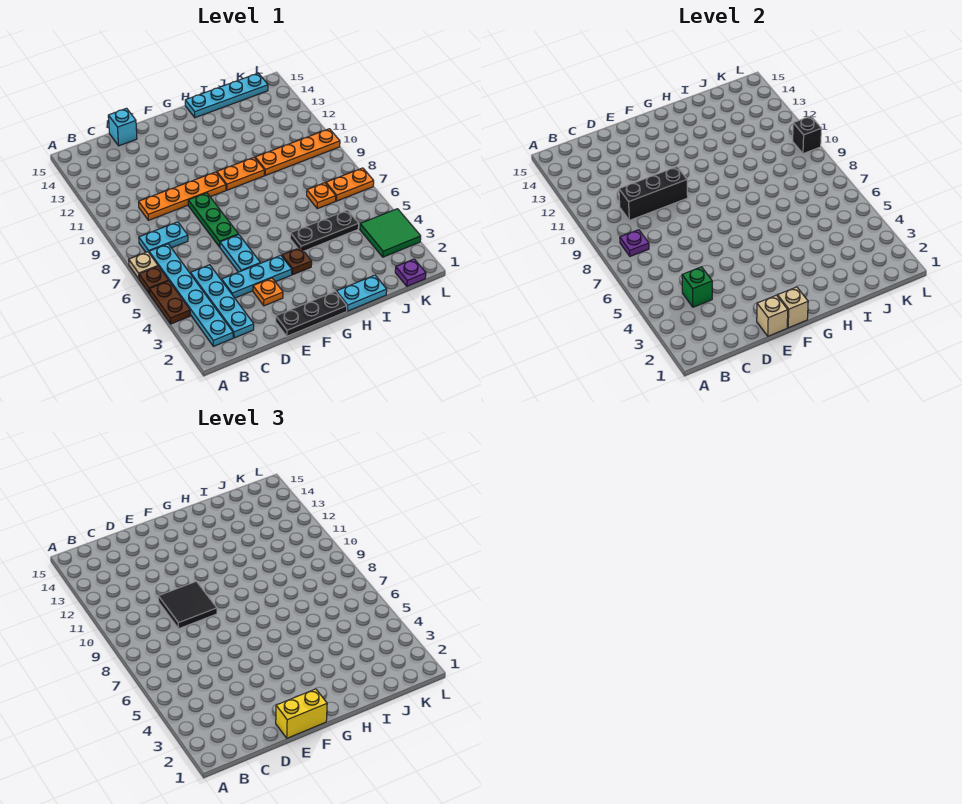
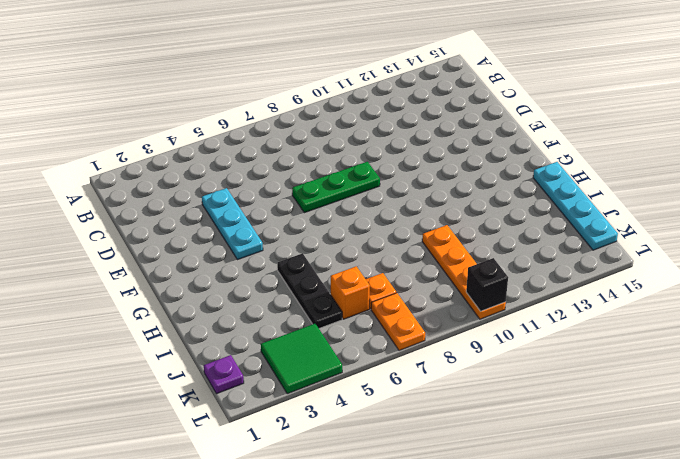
orange 1x1 brick [331,266,370,319] -> none
none -> brown 1x2 plate [150,281,190,324]
none -> brown 1x1 plate [139,266,169,294]
none -> tan 1x1 plate [129,252,158,279]
none -> cyan 1x6 plate [149,244,233,346]

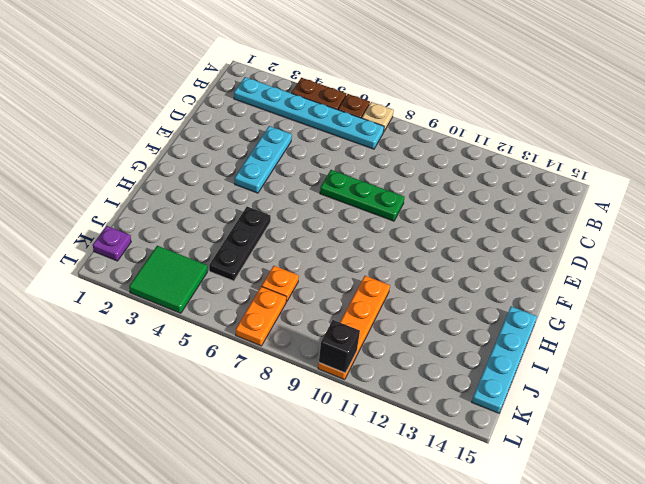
none -> cyan 1x2 plate [139,222,188,252]
none -> cyan 1x4 plate [191,265,254,338]
none -> orange 1x4 plate [139,172,226,220]
none -> cyan 1x1 brick [108,108,137,146]

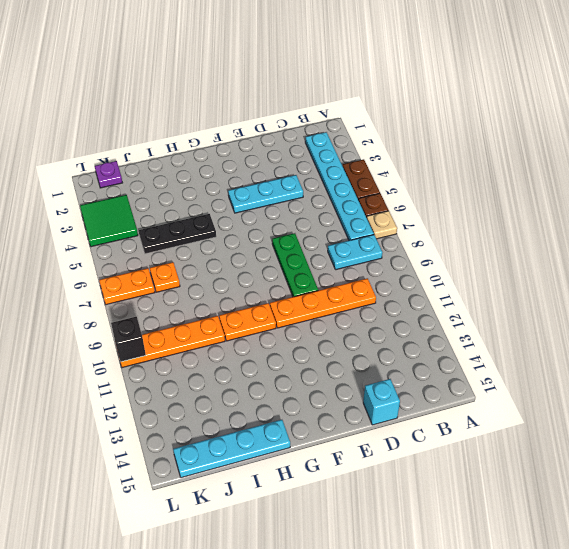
none -> cyan 1x4 plate [191,265,254,338]
none -> black 1x3 plate [276,291,347,336]
none -> orange 1x1 plate [253,278,283,306]
none -> cyan 1x2 plate [220,235,260,272]

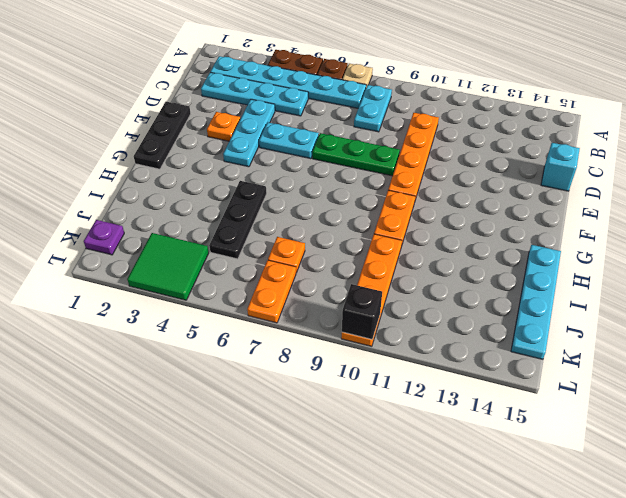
none -> brown 1x1 plate [282,247,312,274]
none -> cyan 1x2 plate [336,275,387,311]
none -> purple 1x1 plate [620,230,649,256]
none -> green 1x1 brick [682,267,712,307]

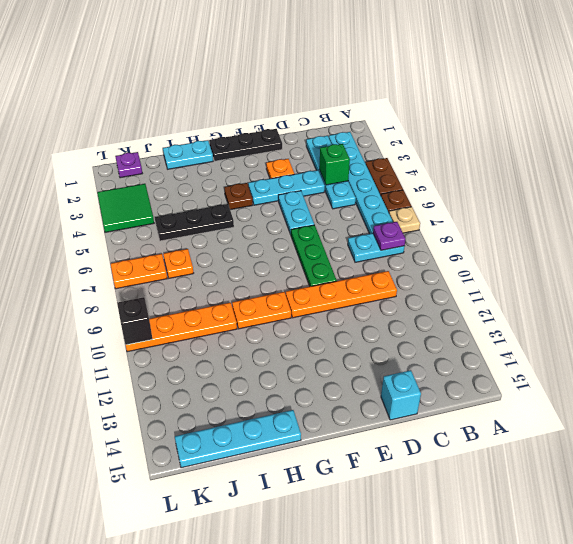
none -> black 1x3 brick [619,167,688,220]
none -> tan 1x1 brick [757,295,788,336]
none -> tan 1x1 brick [778,287,808,328]
none -> black 2x2 tile [158,581,217,629]

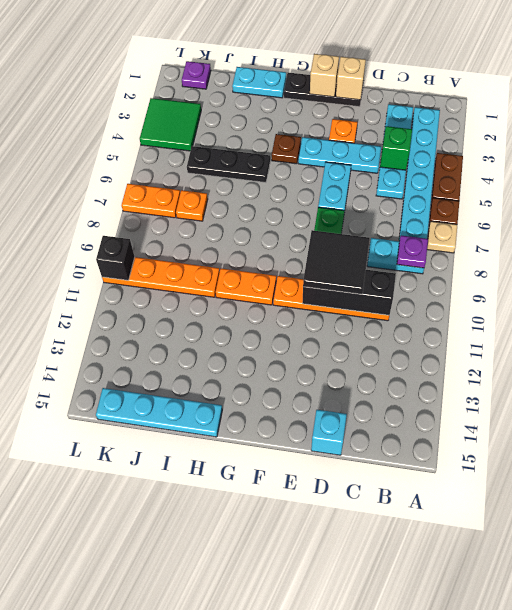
none -> yellow 1x2 brick [276,689,327,738]

